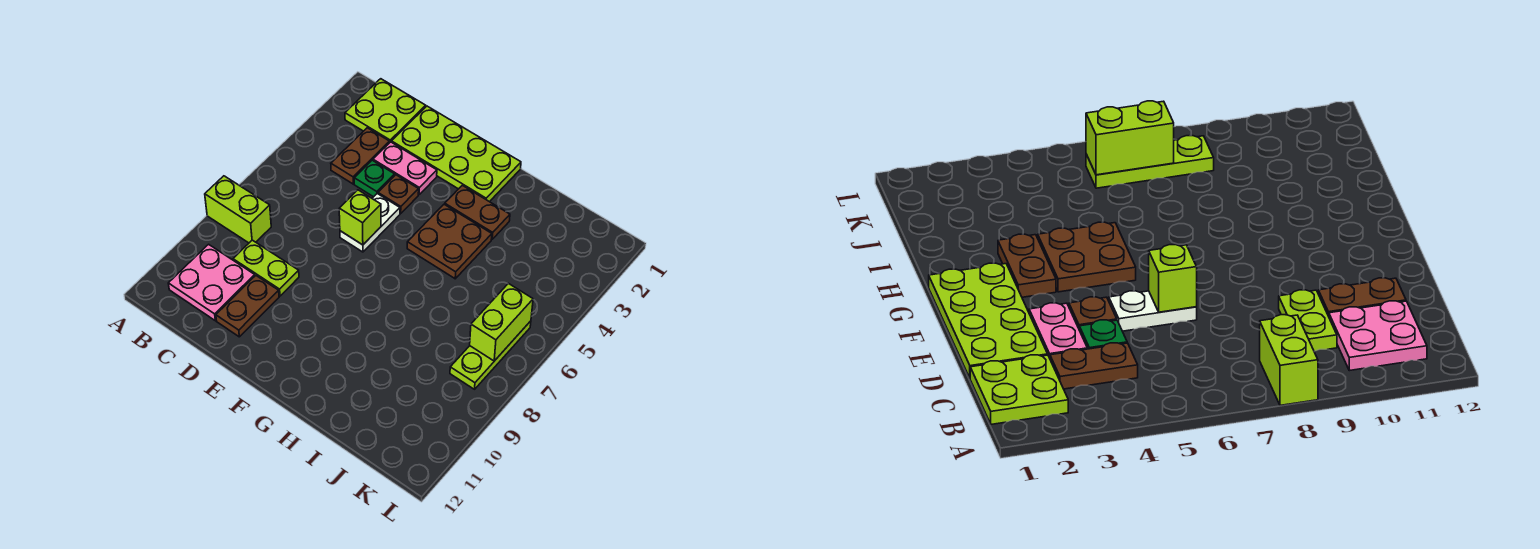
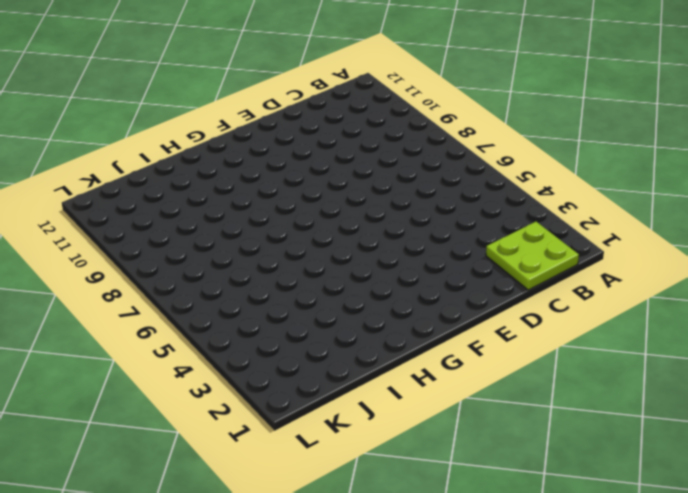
none -> lime 1x2 brick [205,176,271,243]
none -> pink 2x2 plate [168,244,255,321]
none -> brown 1x2 plate [331,128,389,184]

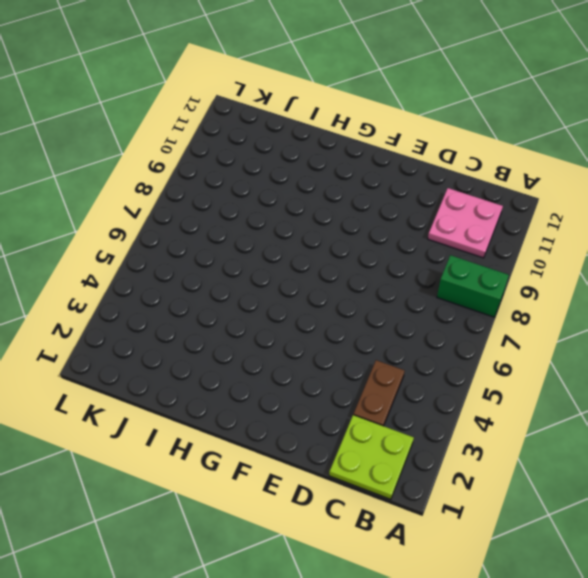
green 1x2 brick [437,255,509,317] -> lime 1x2 brick [205,176,271,243]
none -> lime 1x2 plate [233,240,299,296]
none -> lime 2x4 plate [391,106,521,202]
none -> pink 1x2 plate [373,142,437,194]

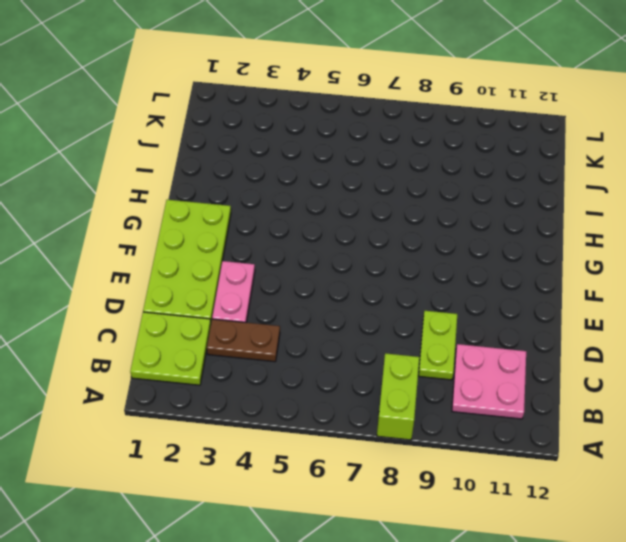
none -> green 1x1 plate [354,160,395,197]
none -> brown 1x2 plate [216,276,279,337]
none -> brown 1x1 plate [378,175,419,213]

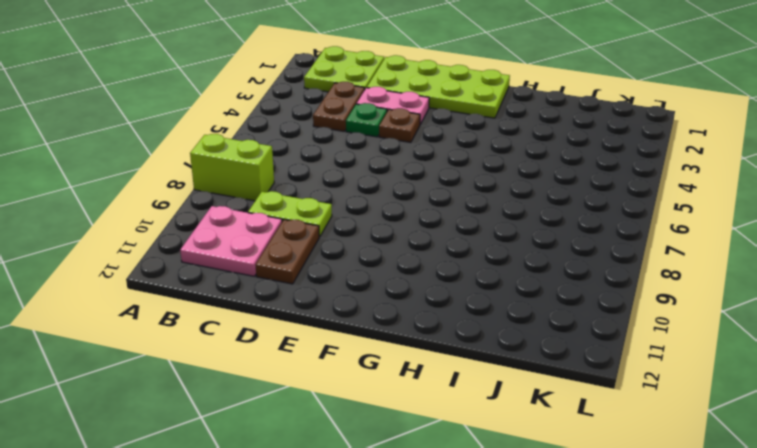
none -> white 1x2 plate [340,194,400,252]
none -> brown 1x2 plate [445,185,510,239]
none -> brown 2x2 plate [407,204,492,279]

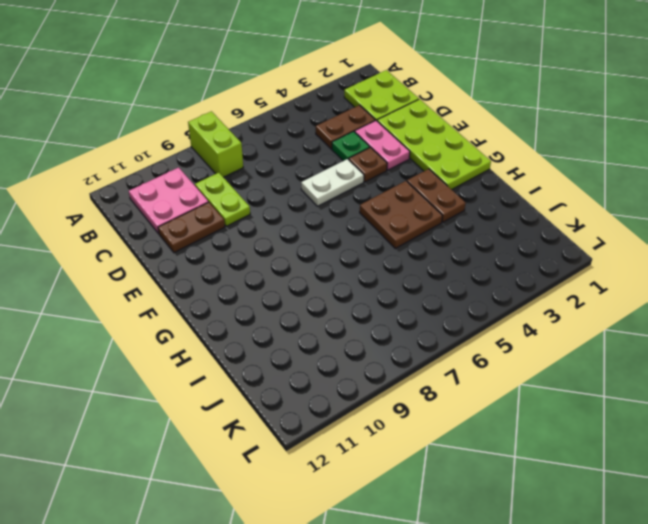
none -> lime 1x3 plate [450,321,531,389]
none -> lime 1x1 brick [339,190,381,245]
none -> lime 1x2 brick [470,284,533,361]

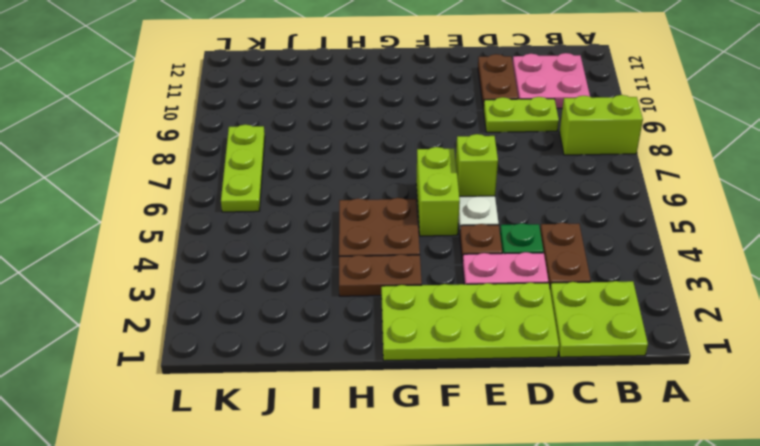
lime 1x2 brick [416,147,460,236] -> lime 1x2 brick moved to [470,284,533,361]

